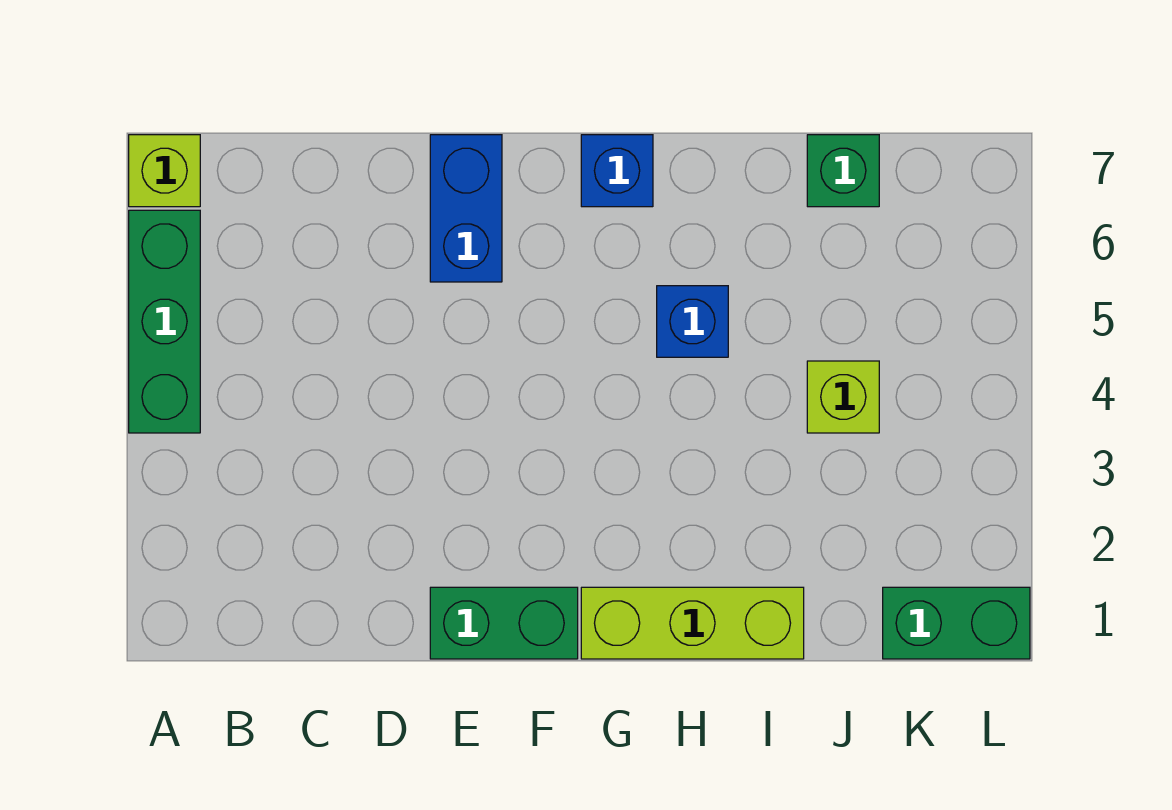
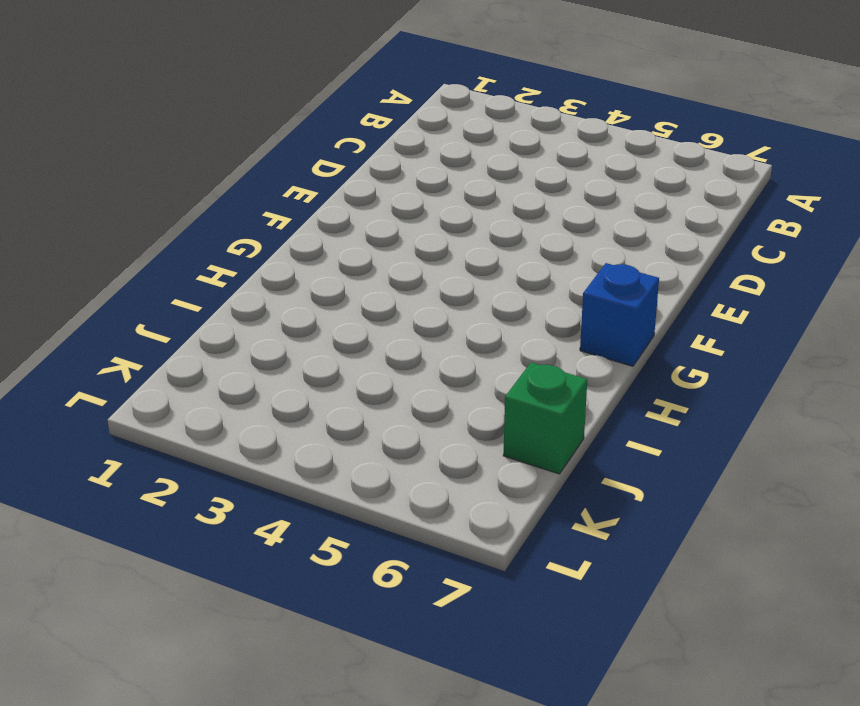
none -> green 1x3 brick [129,210,200,433]
none -> lime 1x1 brick [129,135,200,207]

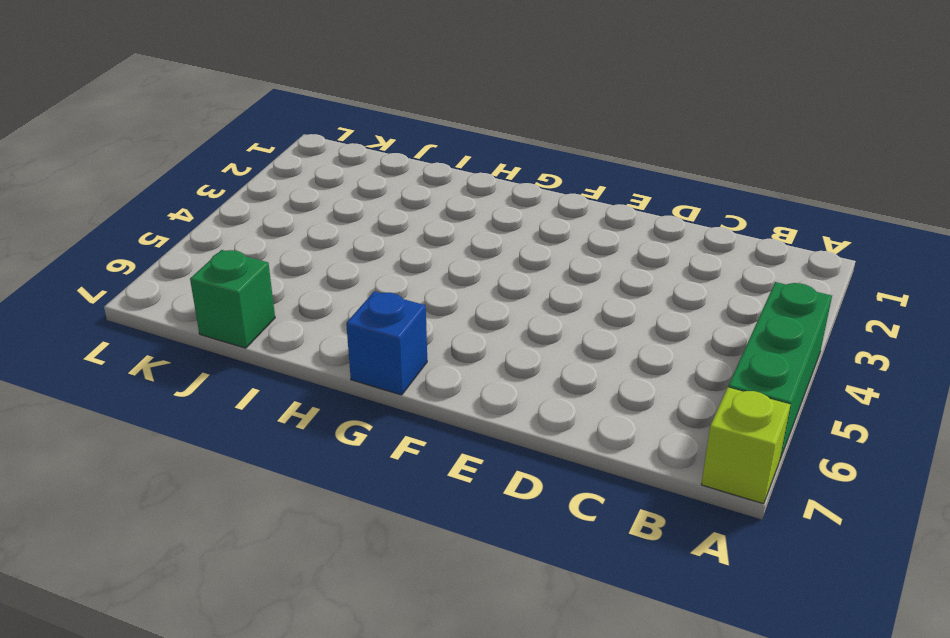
none -> green 1x2 brick [430,587,578,659]
none -> blue 1x2 brick [430,135,502,282]

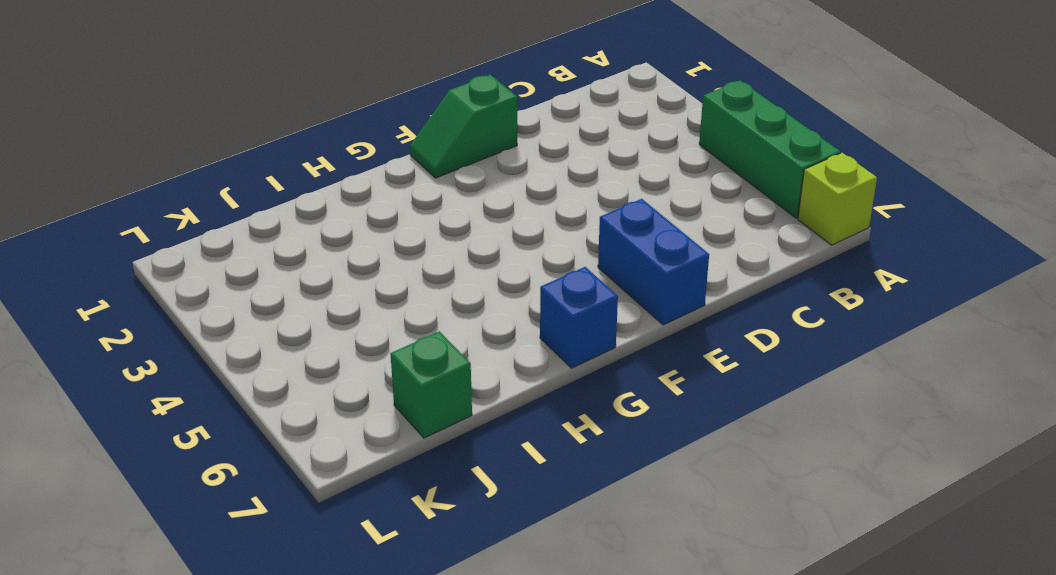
green 1x2 slope [410,75,517,178] -> green 1x2 brick [430,587,578,659]
none -> lime 1x3 brick [581,587,804,659]
none -> blue 1x1 brick [657,286,728,357]

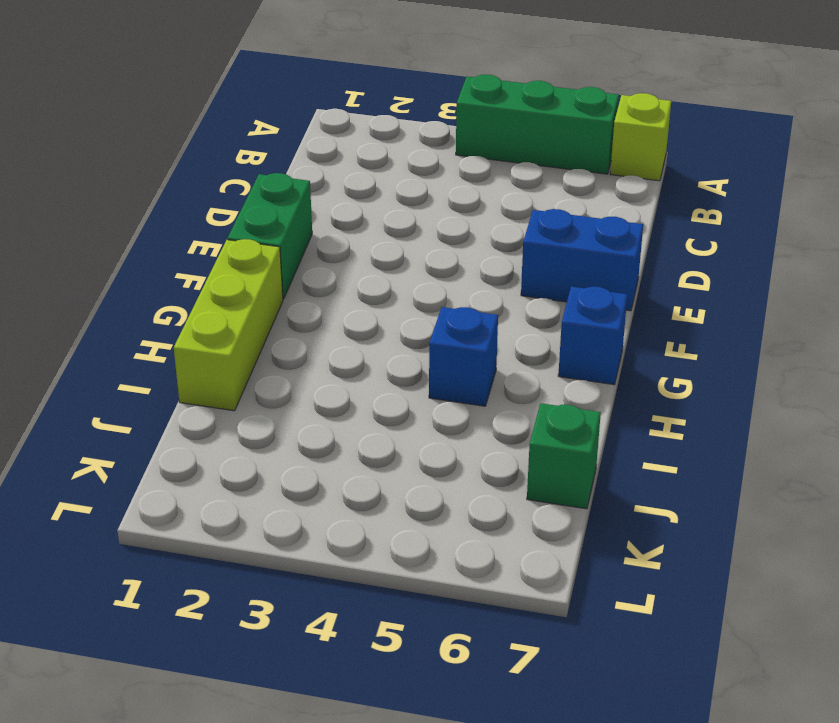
none -> lime 1x1 brick [807,361,879,433]
none -> green 1x2 brick [883,587,1030,659]

